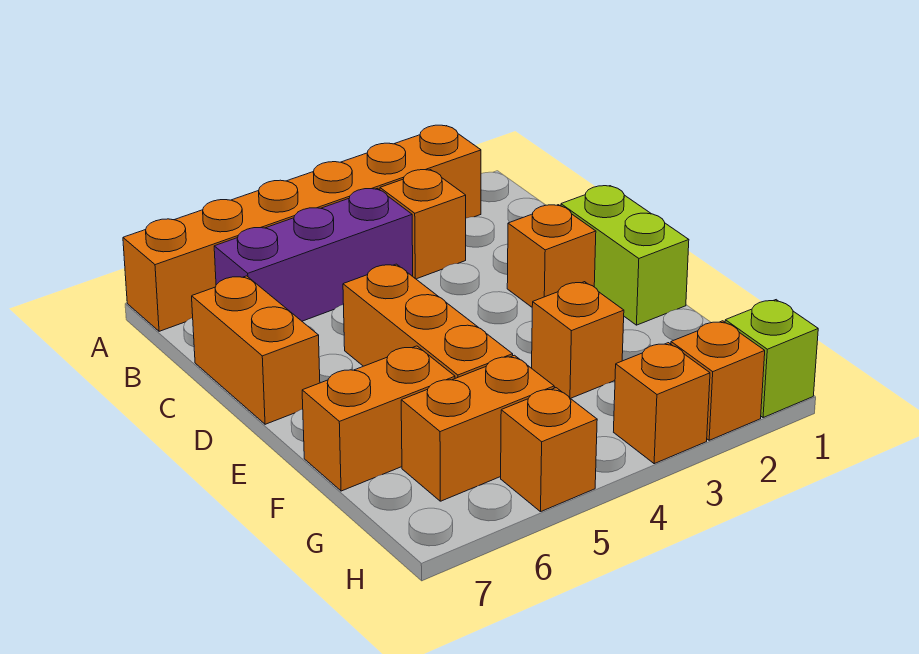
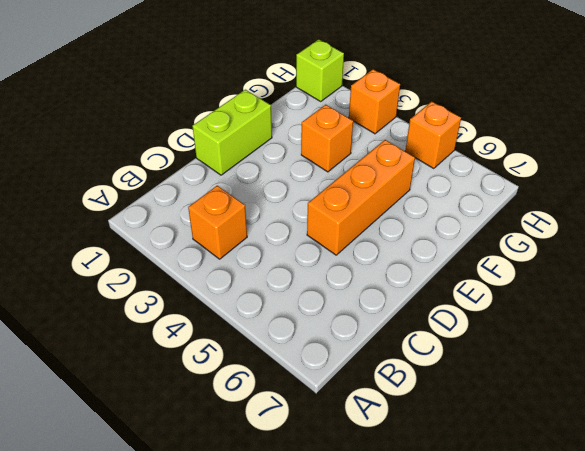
none -> orange 1x6 brick [123,125,481,331]
none -> purple 1x3 brick [214,188,413,321]
none -> orange 1x2 brick [192,276,320,424]

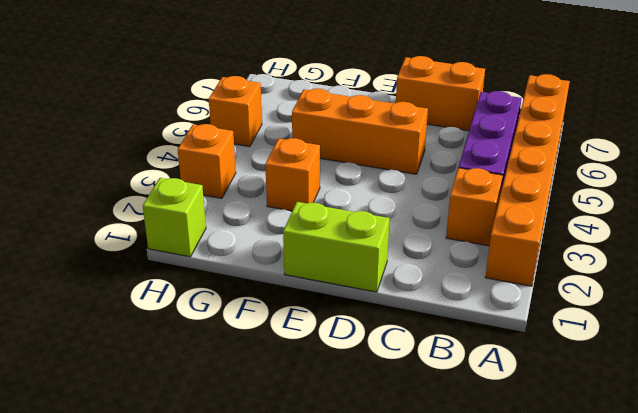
none -> orange 1x1 brick [507,205,596,307]
none -> orange 1x2 brick [302,346,455,491]
none -> orange 1x2 brick [401,355,554,501]

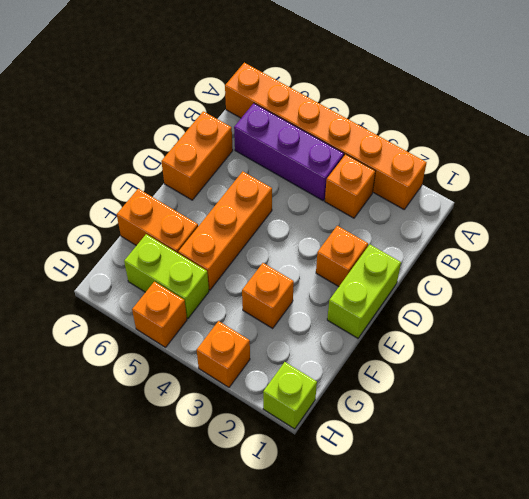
lime 1x2 brick [124,234,209,318] -> orange 1x2 brick [401,355,554,501]
none -> orange 1x1 brick [671,321,765,440]

